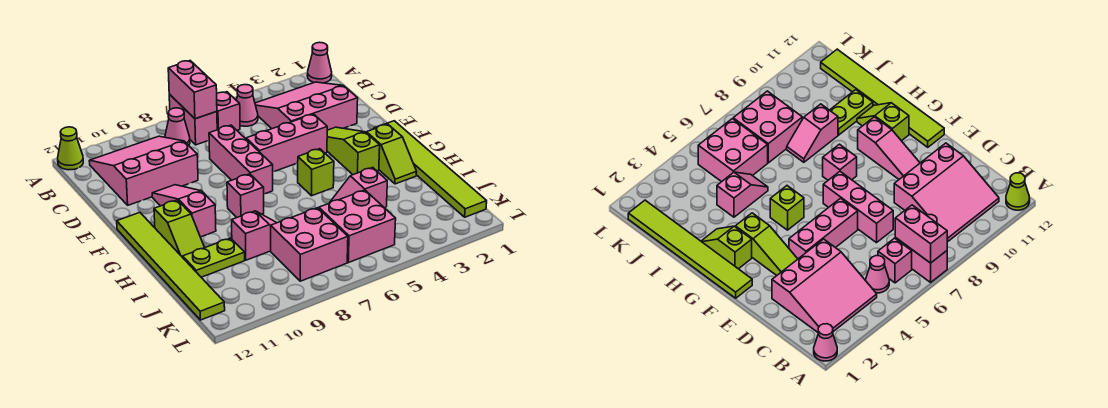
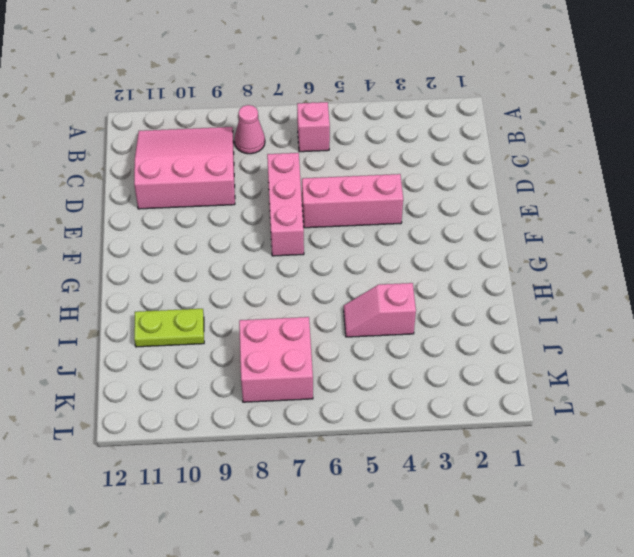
none -> pink 1x1 cone [307,42,332,83]
none -> pink 1x2 brick [169,94,217,145]
none -> lime 1x1 cone [58,127,83,170]

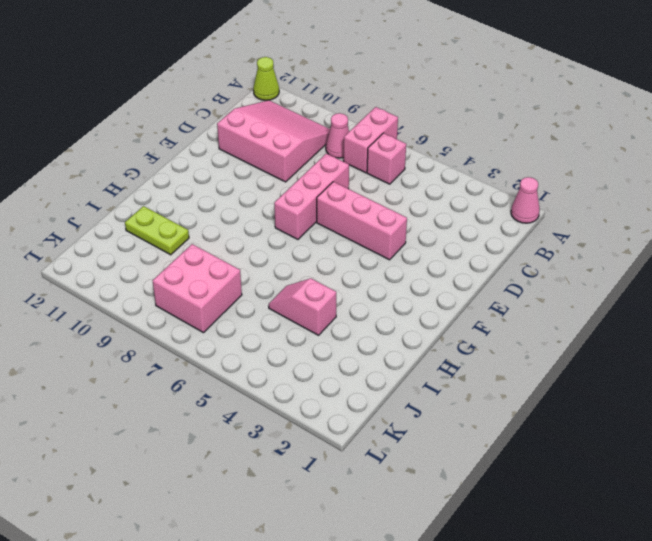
none -> pink 3x3 slope [255,82,358,130]
none -> pink 1x1 cone [236,85,258,126]
none -> lime 1x3 slope [327,127,380,175]

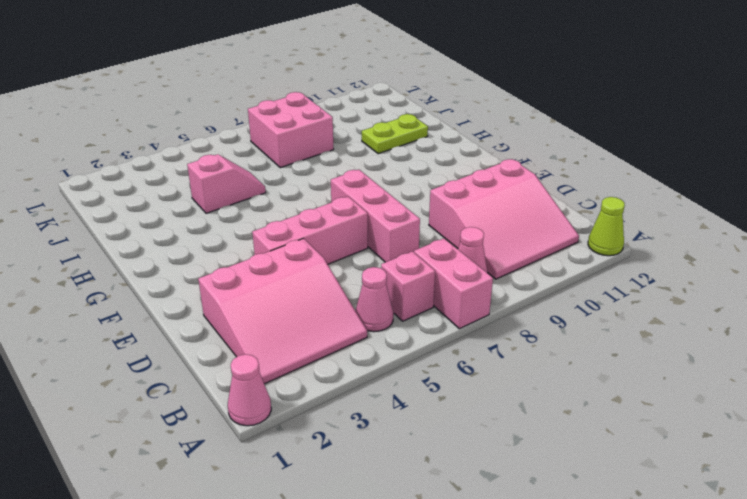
none -> lime 1x3 slope [327,127,380,175]
none -> pink 1x3 slope [152,185,216,237]
none -> lime 1x6 tile [374,121,487,217]

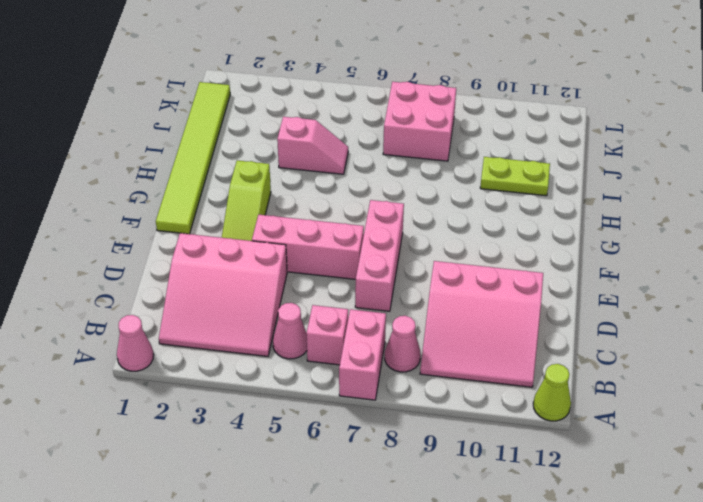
none -> pink 1x3 slope [152,185,216,237]
none -> lime 1x6 tile [117,213,225,320]
none -> lime 1x2 slope [366,124,417,184]

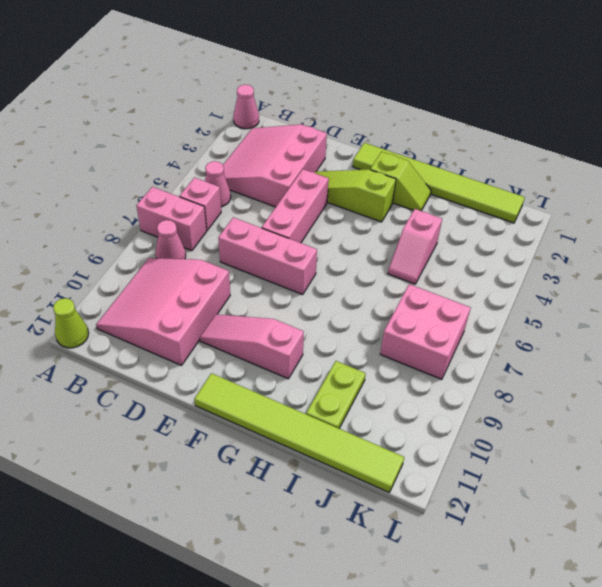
none -> lime 1x1 brick [298,149,334,196]
none -> pink 1x1 brick [227,174,264,217]
none -> lime 1x2 slope [154,200,205,257]

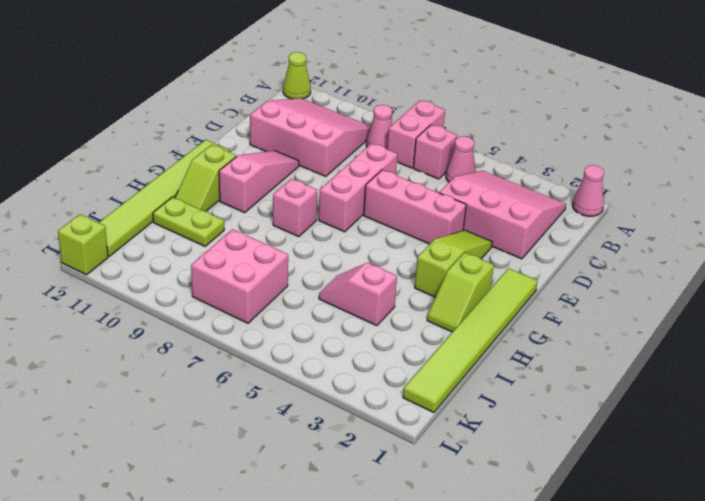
lime 1x1 brick [58,214,108,275] -> lime 1x1 brick moved to [298,149,334,196]
none -> pink 1x2 slope [232,211,277,260]
none -> pink 2x2 brick [319,190,396,263]
none -> pink 1x2 brick [168,61,217,119]

